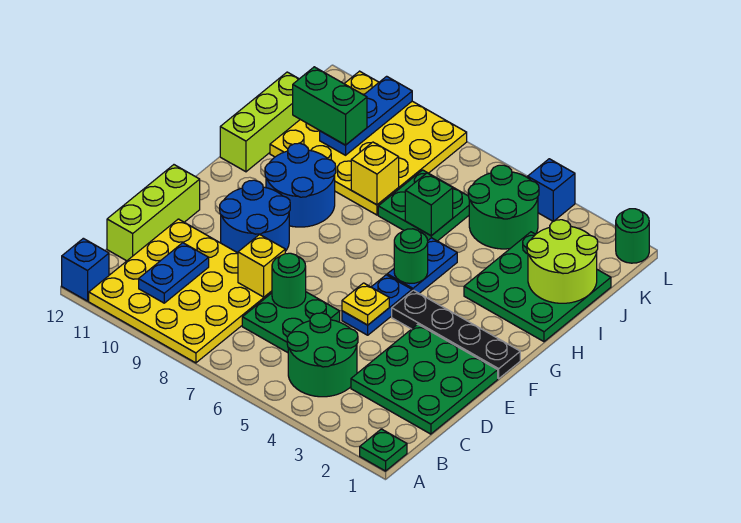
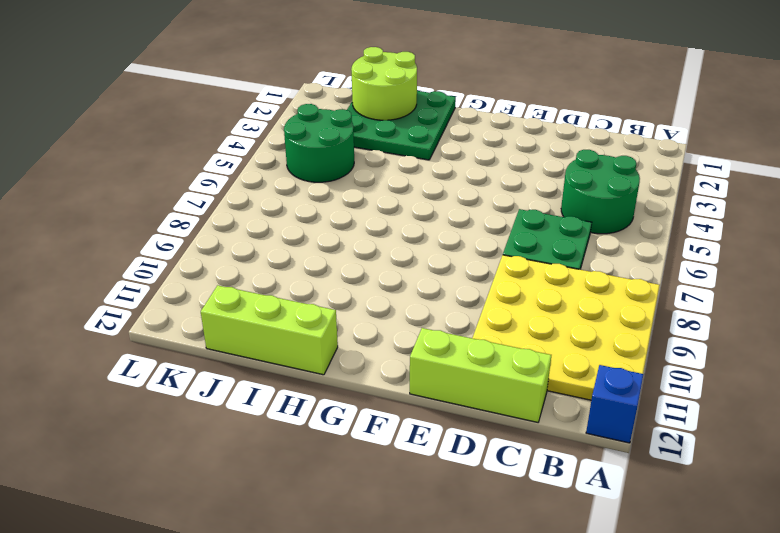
none -> green 1x1 plate [360,429,407,471]
none -> green 3x3 plate [351,324,498,434]
none -> blue 1x2 plate [342,275,412,335]

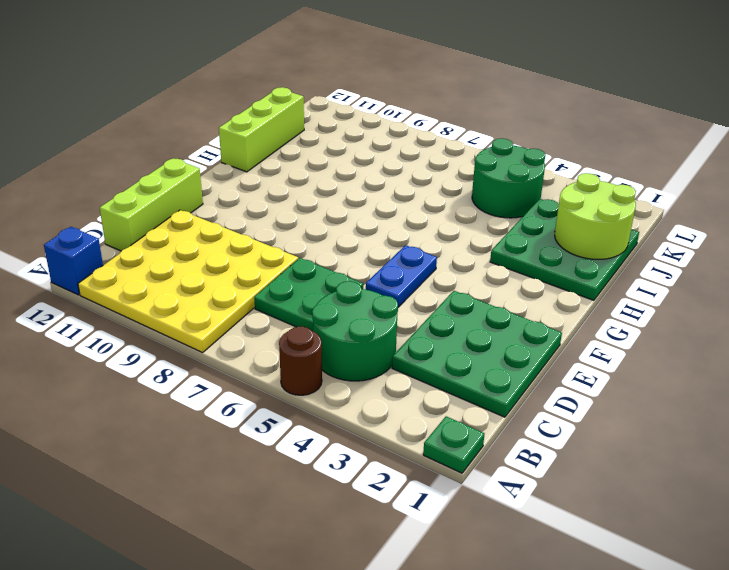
brown 1x1 round brick [279,326,322,395] -> none
none -> blue 2x2 round brick [220,180,290,253]
none -> black 1x4 plate [392,290,520,378]
none -> blue 1x2 plate [387,238,457,293]

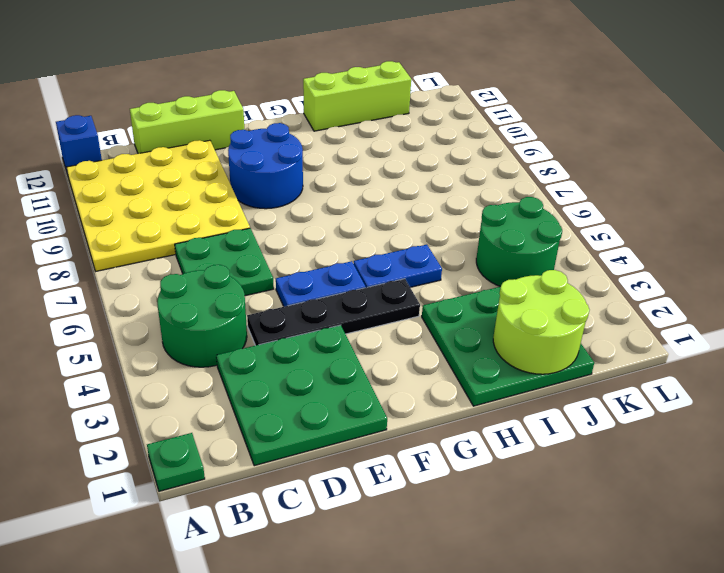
black 1x4 plate [247,279,420,345] -> black 1x4 plate turned to [392,290,520,378]
none -> blue 2x2 round brick [265,143,336,227]
none -> green 2x2 plate [378,170,469,241]
none -> yellow 4x4 plate [270,71,467,215]

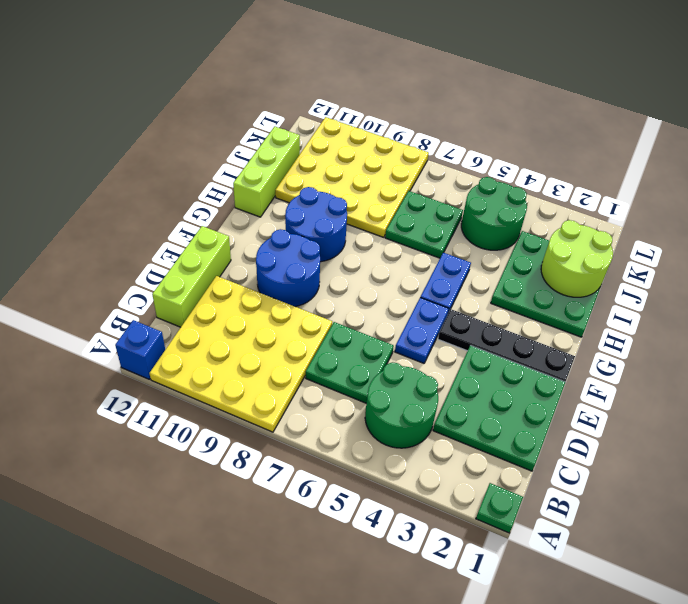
none -> green 1x1 round brick [616,209,649,263]
none -> blue 1x1 brick [528,159,575,221]
none -> blue 1x2 plate [139,243,209,303]

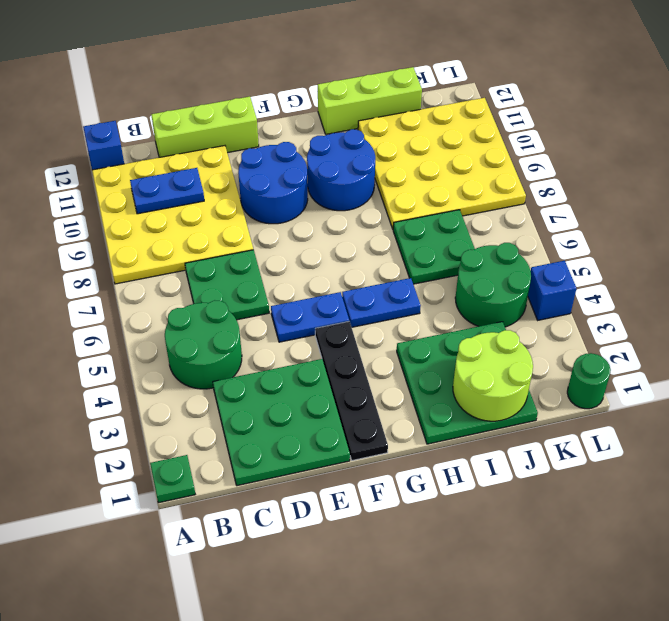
none -> green 1x1 round brick [272,253,306,308]
none -> yellow 1x1 brick [238,234,285,297]
none -> yellow 1x1 plate [342,283,389,325]

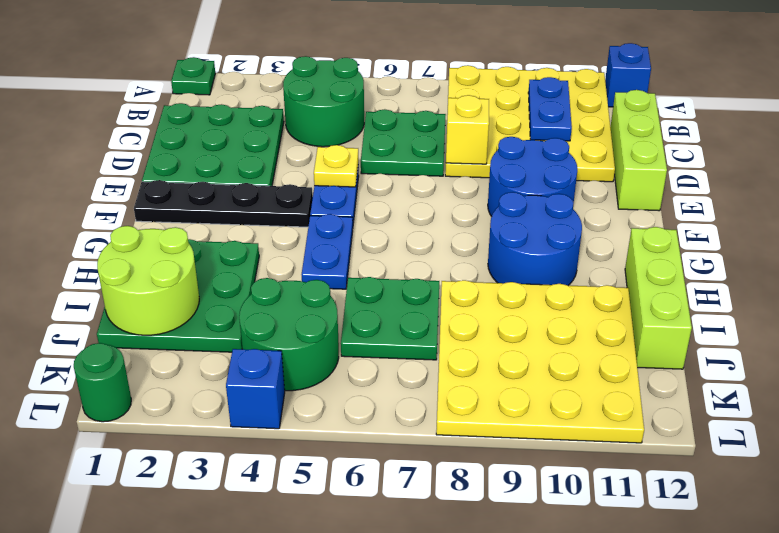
none -> green 1x1 round brick [272,253,306,308]
none -> green 1x1 round brick [394,229,428,283]
none -> green 1x1 brick [405,173,453,236]

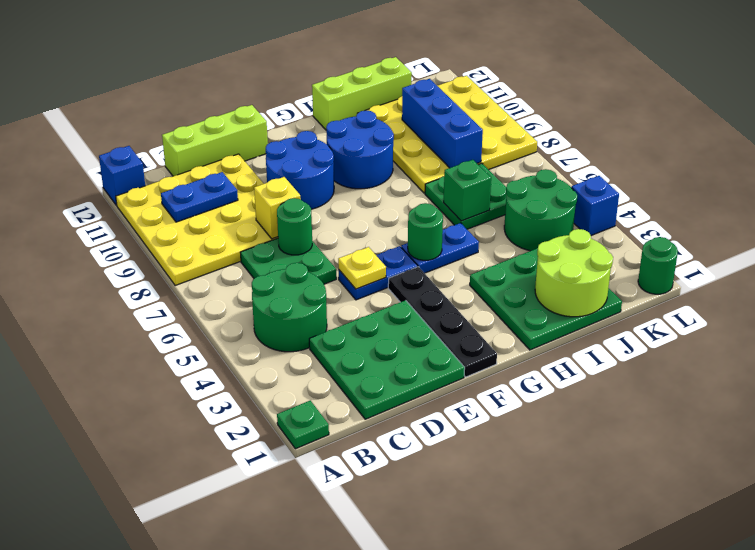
blue 1x3 brick [402,79,483,168] -> blue 1x3 plate [320,76,412,155]
none -> yellow 1x1 brick [351,142,399,205]
none -> green 1x2 brick [293,67,367,145]

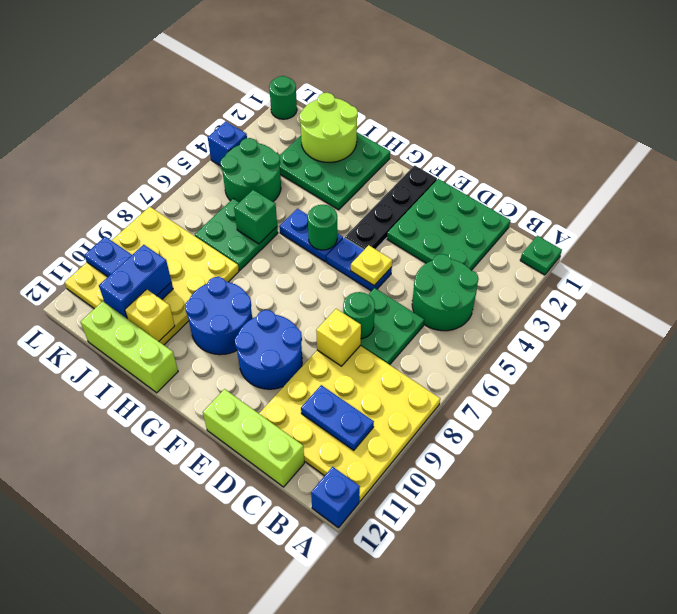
yellow 1x1 brick [125,289,175,341] -> yellow 1x1 brick moved to [351,142,399,205]
blue 1x2 brick [99,245,171,319] -> green 1x2 brick [293,67,367,145]

